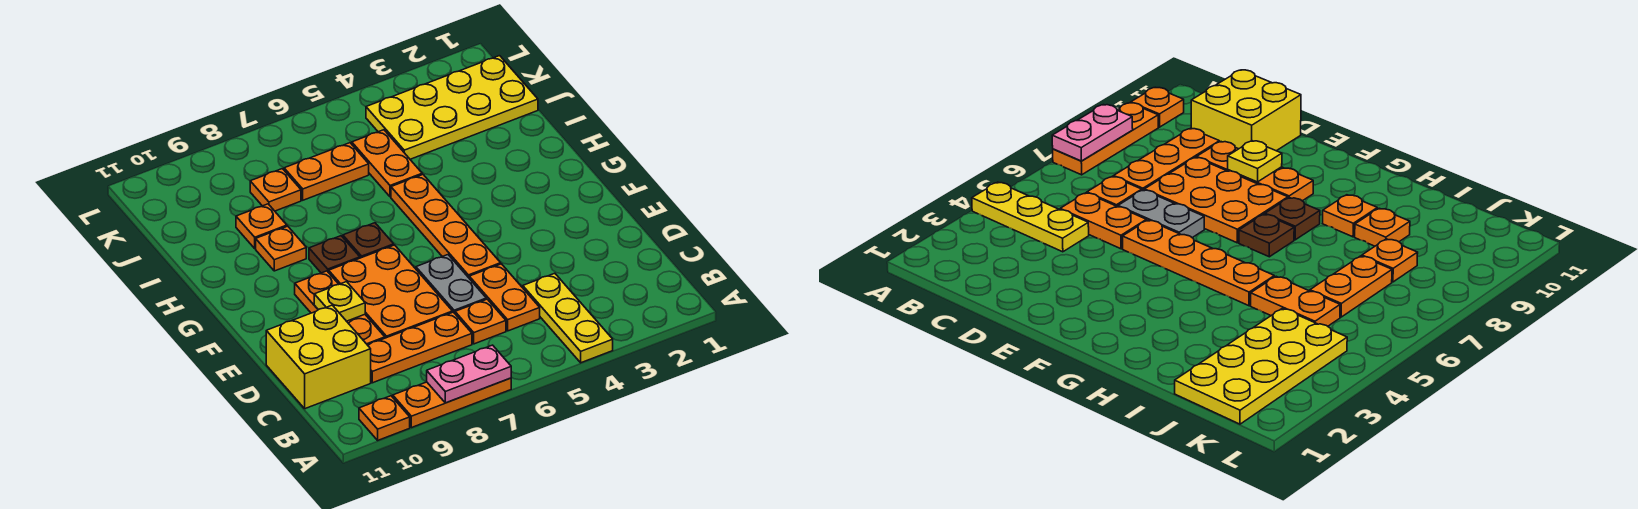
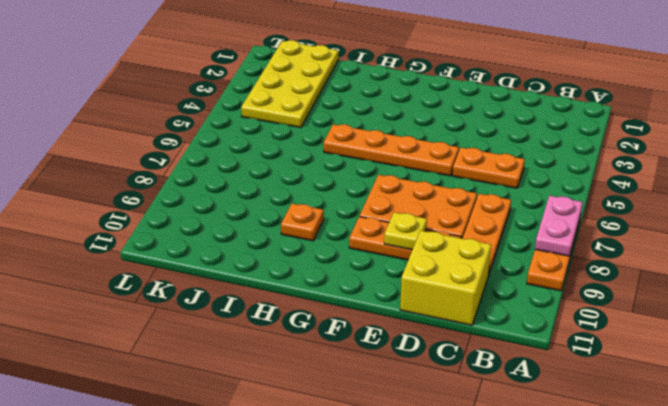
none -> yellow 1x3 plate [523,273,613,363]
none -> orange 1x1 plate [359,396,410,440]
none -> orange 1x1 plate [455,299,506,344]

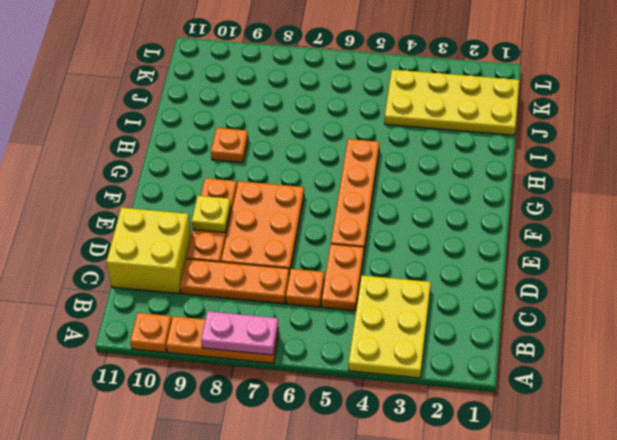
yellow 2x3 plate [348,275,431,378] -> yellow 1x3 plate [523,273,613,363]
none -> grey 1x2 plate [416,255,486,313]
none -> brown 1x1 plate [343,223,394,258]
none -> brown 1x1 plate [309,236,360,273]

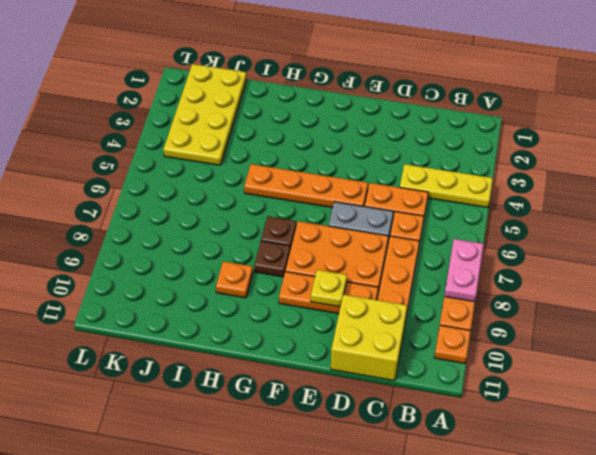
none -> orange 1x2 plate [352,130,422,197]
none -> orange 1x1 plate [236,204,287,248]
none -> orange 1x2 plate [284,143,369,200]

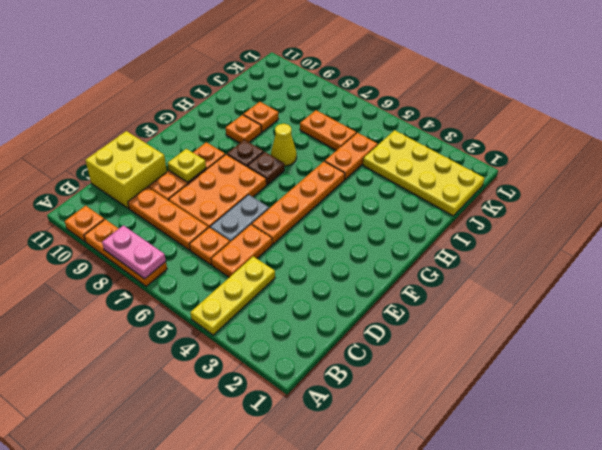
yellow 1x1 cone [271,124,297,166] -> none
none -> orange 1x1 plate [250,169,301,211]

